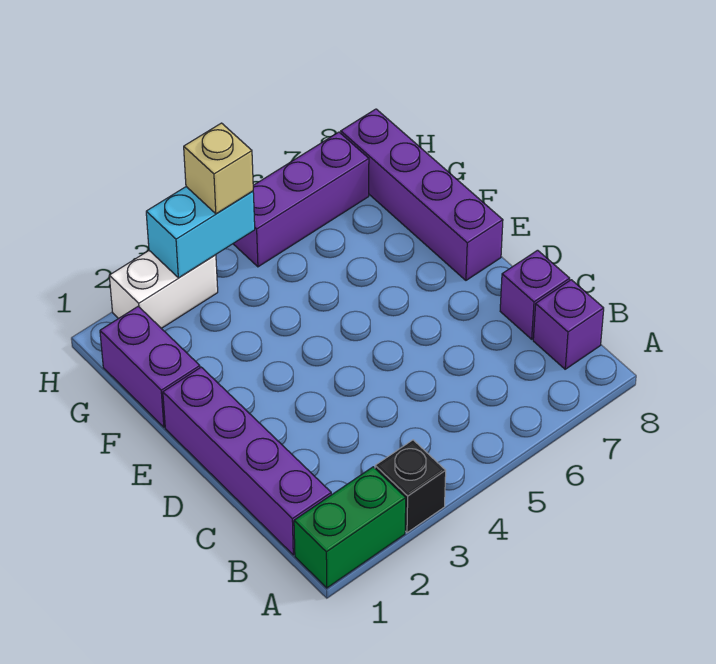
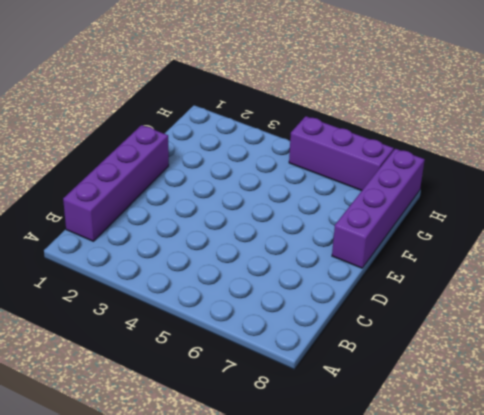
none -> green 1x2 brick [294,467,406,588]
none -> black 1x1 brick [375,440,446,533]

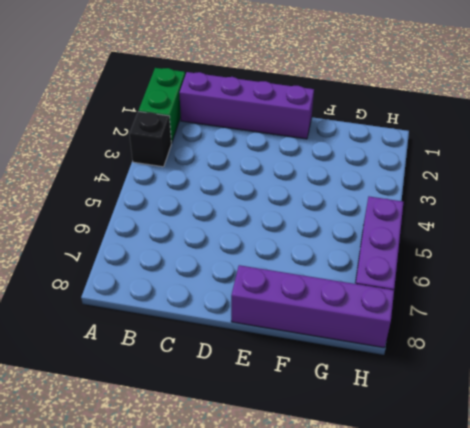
none -> purple 1x1 brick [533,280,604,369]
none -> purple 1x1 brick [500,250,570,339]

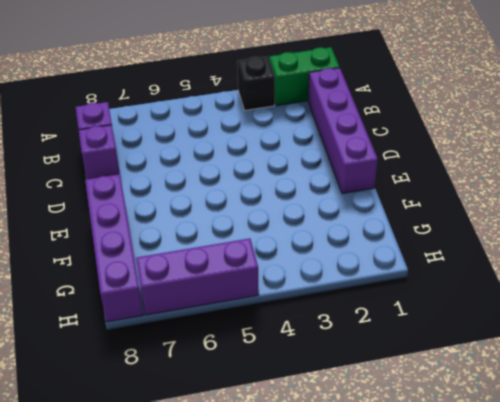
none -> purple 1x2 brick [100,306,200,427]
none -> white 1x2 brick [109,251,218,328]

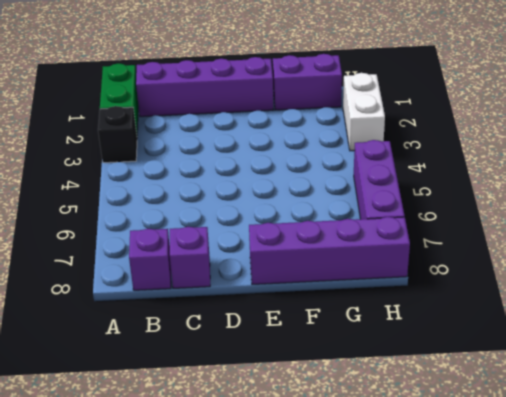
none -> cyan 1x2 brick [146,187,255,278]
none -> tan 1x1 brick [184,123,253,214]

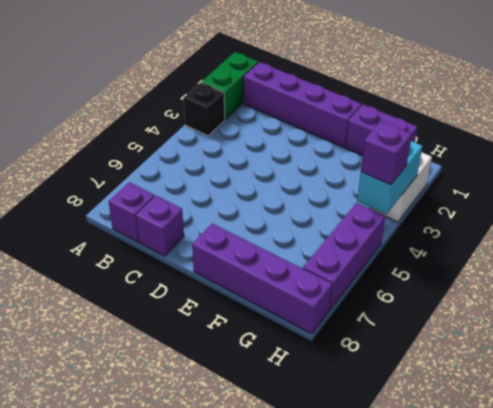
purple 1x1 brick [361,121,412,185] -> tan 1x1 brick [184,123,253,214]

